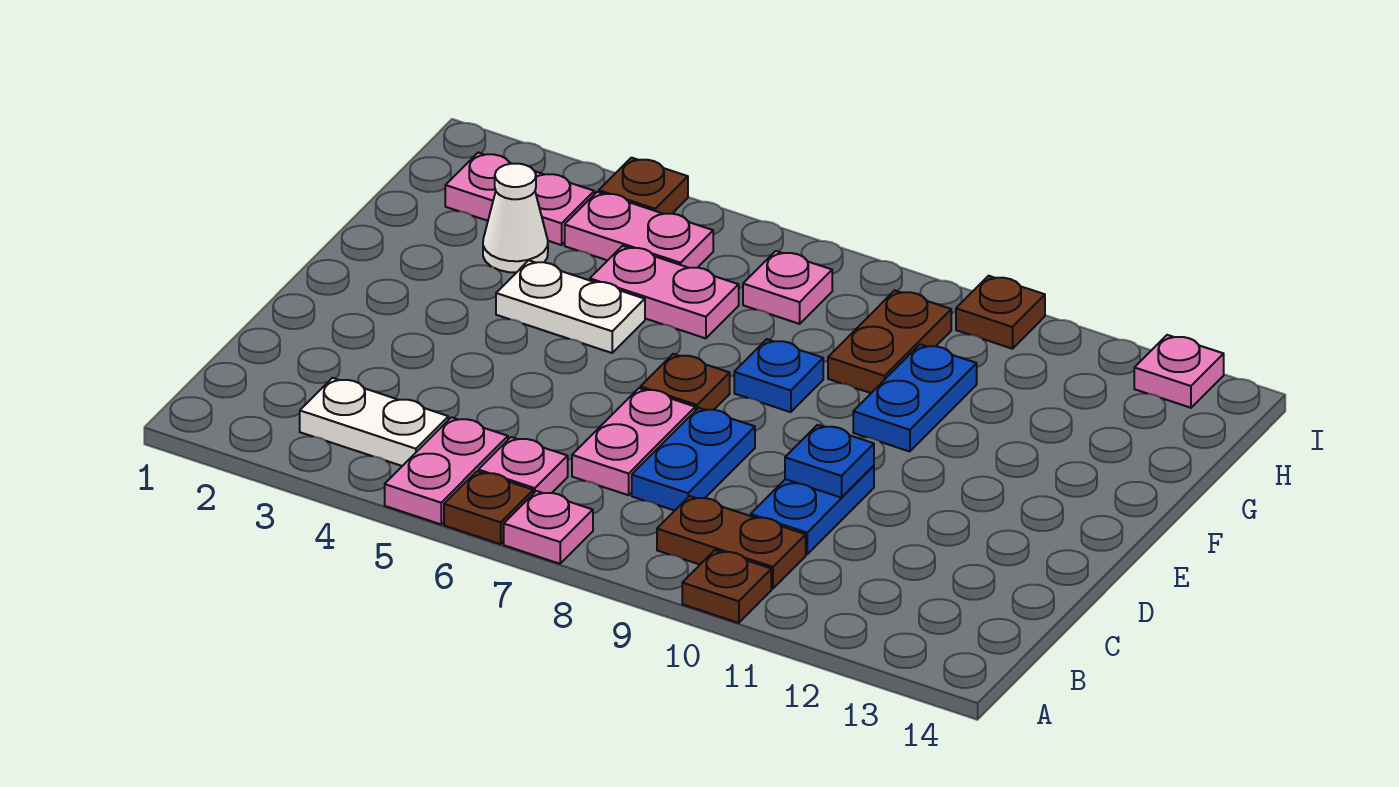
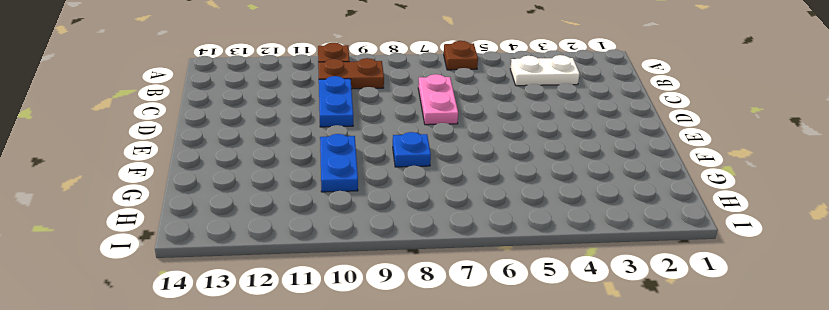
none -> pink 1x2 plate [385,417,508,524]
none -> pink 1x1 plate [504,491,593,564]
none -> pink 1x1 plate [478,437,568,494]

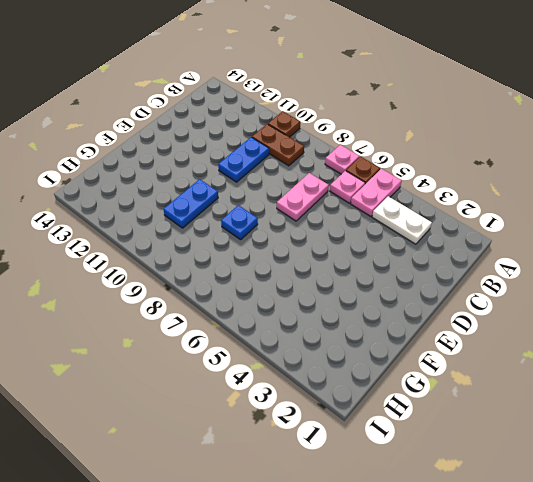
none -> blue 1x2 plate [632,408,755,511]
none -> brown 1x1 plate [640,354,730,411]
none -> white 1x2 plate [496,260,645,353]

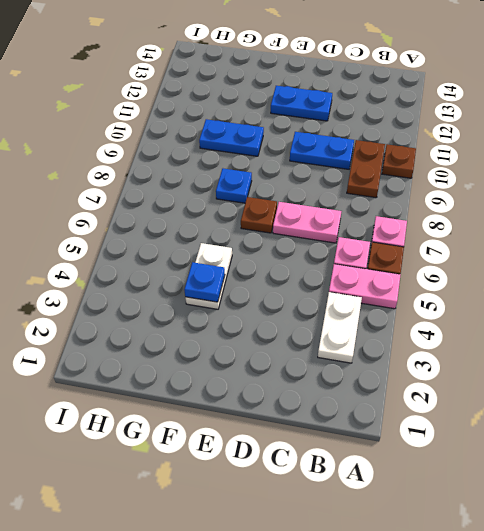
blue 1x2 plate [271,86,332,121] -> blue 1x2 plate moved to [632,408,755,511]
blue 1x1 plate [184,262,225,302] -> blue 1x1 plate moved to [785,425,874,498]
none -> white 1x1 cone [483,164,548,272]
none -> pink 1x2 plate [590,246,739,338]
none -> brown 1x2 plate [828,290,951,393]

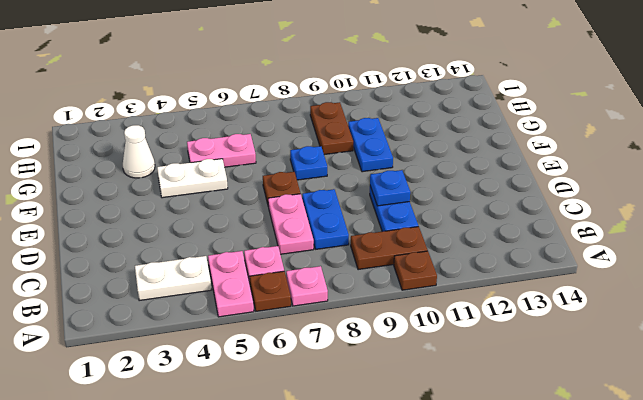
none -> pink 1x2 plate [445,153,594,245]
none -> pink 1x2 plate [565,192,713,268]
none -> pink 1x1 plate [743,251,832,324]

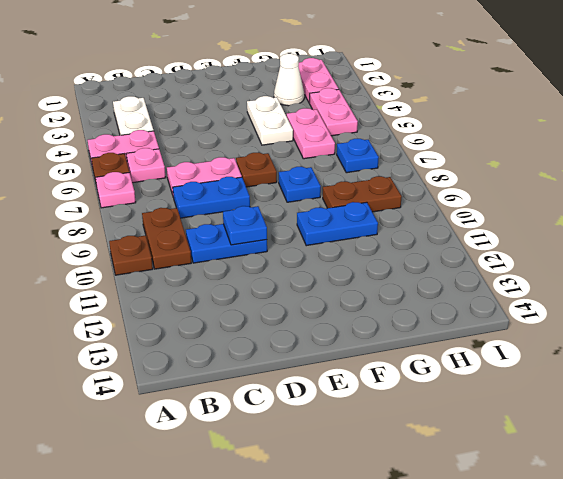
blue 1x1 plate [337,139,379,173] -> pink 1x1 plate [743,251,832,324]
none -> brown 1x1 plate [599,158,688,214]
none -> brown 1x1 plate [956,276,1045,349]
none -> pink 1x1 plate [1134,335,1224,408]

